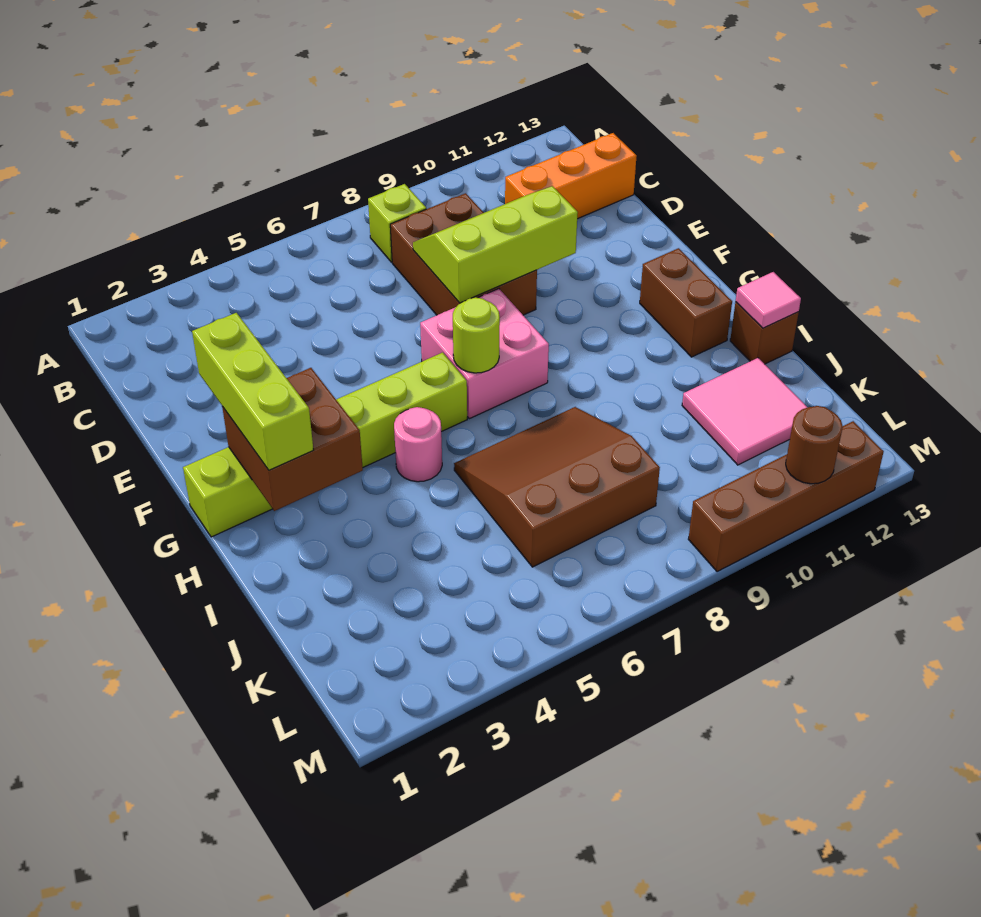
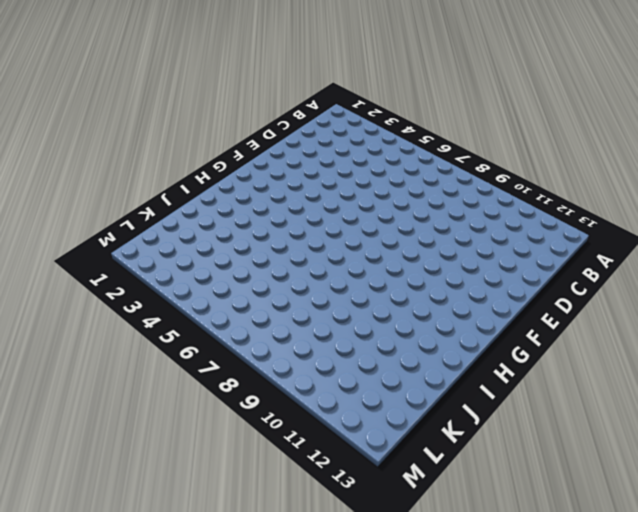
none -> lime 1x1 brick [368,184,426,262]
none -> brown 2x3 brick [390,193,537,315]
none -> orange 1x3 brick [505,133,637,219]

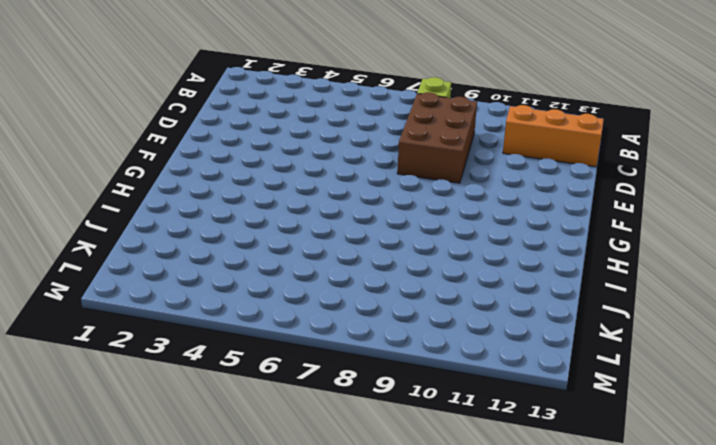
none -> pink 2x2 brick [420,289,549,419]
none -> lime 1x6 brick [183,352,467,537]
none -> brown 1x2 brick [640,248,732,357]

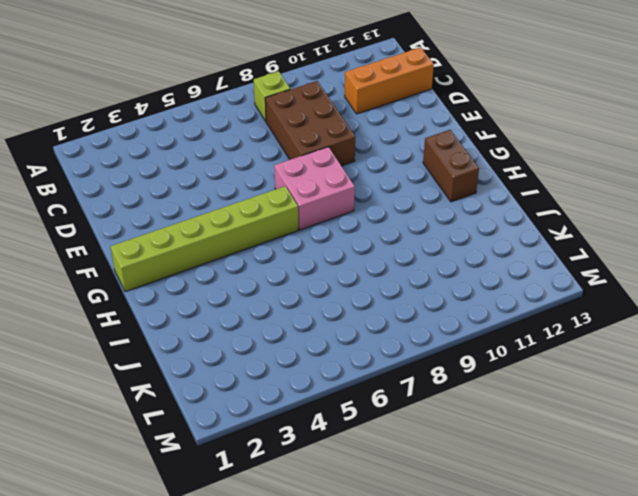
none -> pink 1x1 round brick [394,407,442,482]
none -> brown 3x3 slope [454,407,660,567]
none -> brown 1x1 brick [730,302,799,364]

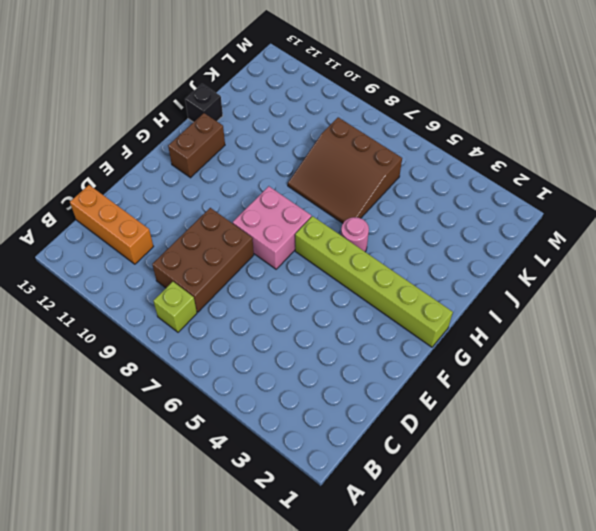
black 1x1 brick [185,84,223,122] -> brown 1x1 brick [730,302,799,364]
none -> pink 2x2 tile [682,358,807,465]
none -> brown 1x4 brick [688,421,884,572]
none -> lime 2x3 slope [413,186,578,303]

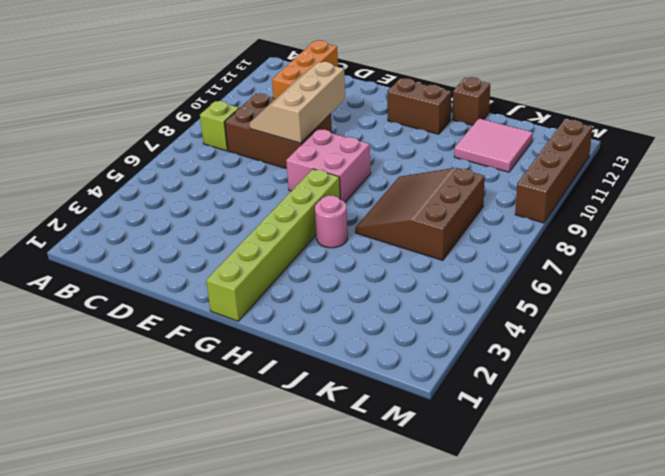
tan 2x3 slope [249,62,345,143] -> lime 2x3 slope [413,186,578,303]
none -> brown 2x2 brick [222,368,363,511]
none -> lime 1x1 round brick [453,297,500,373]
none -> pink 1x1 tile [736,272,801,328]

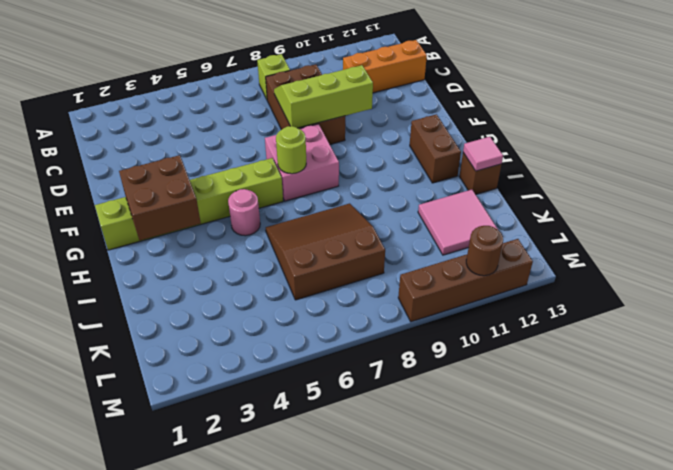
none -> lime 1x3 brick [192,313,313,470]

